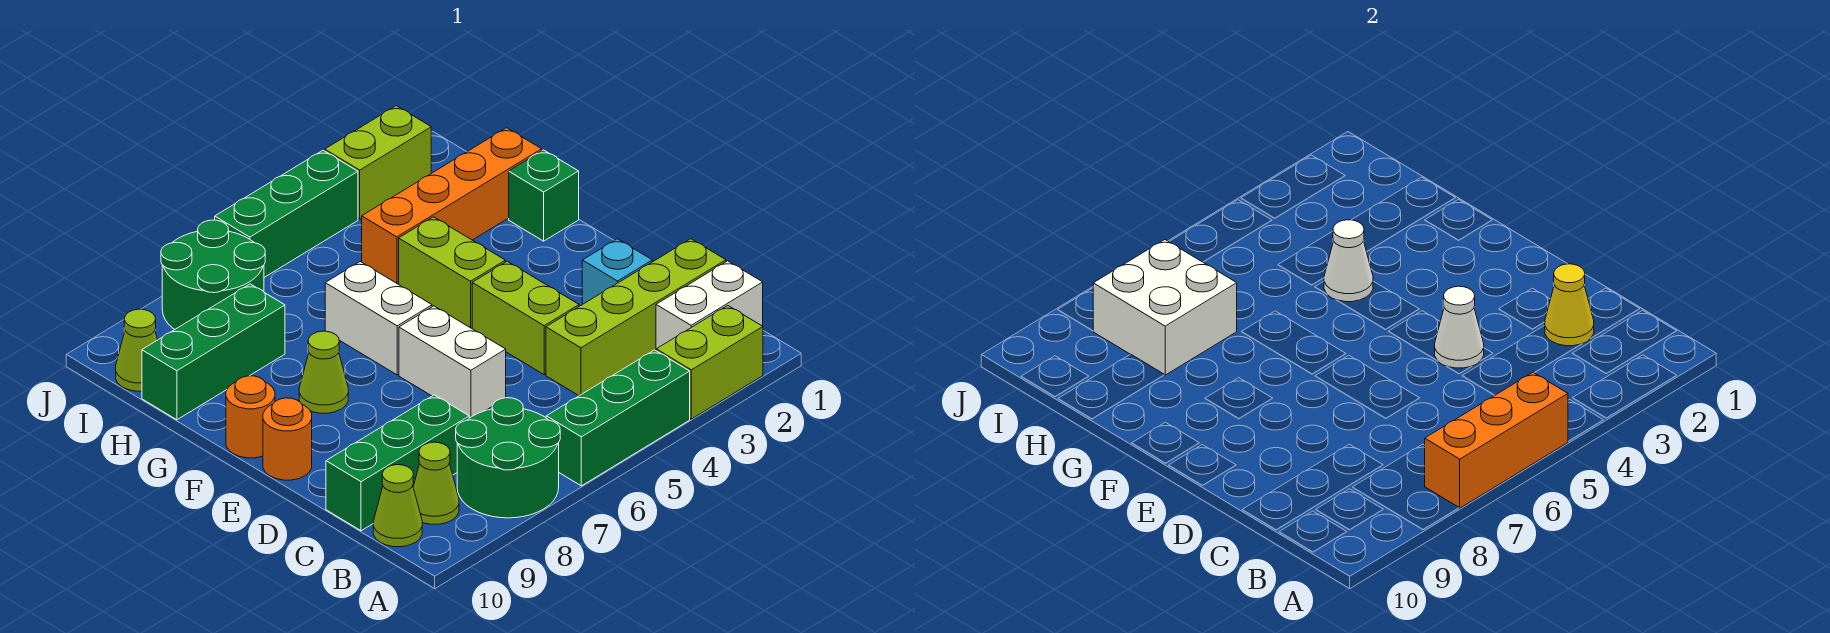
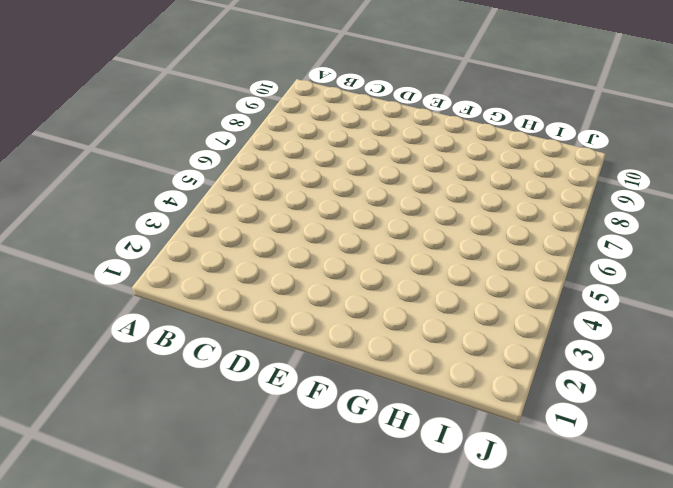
none -> lime 1x2 brick [656,306,763,419]
none -> green 1x3 brick [546,350,690,486]
none -> green 2x2 round brick [456,398,560,518]

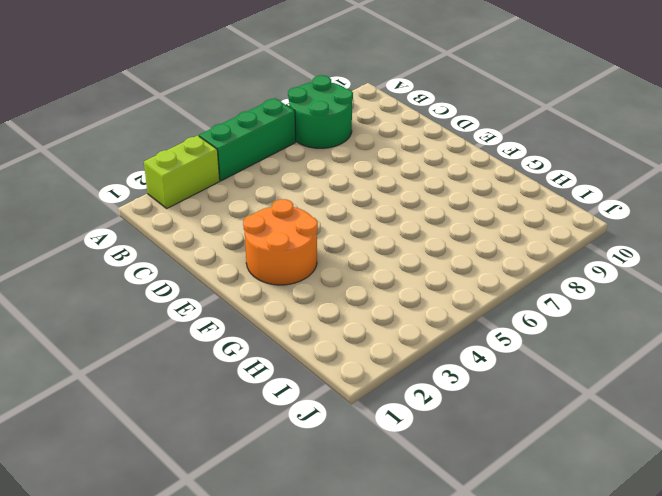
orange 2x2 round brick [243,199,318,285] -> none
none -> white 1x2 brick [656,261,763,349]
none -> lime 1x1 cone [413,442,459,524]
none -> lime 1x1 cone [373,465,422,547]

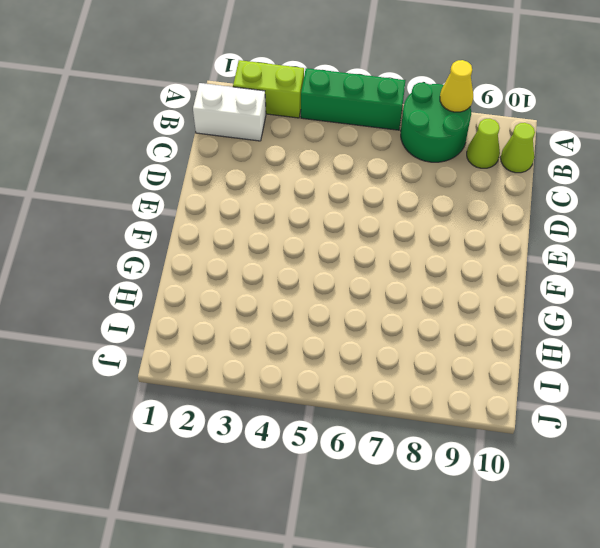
yellow 1x1 cone [440,60,473,112] -> yellow 1x1 cone moved to [1545,264,1594,346]
none -> lime 1x4 brick [546,239,726,396]
none -> green 1x3 brick [326,395,469,531]
none -> cyan 1x1 brick [582,239,652,304]

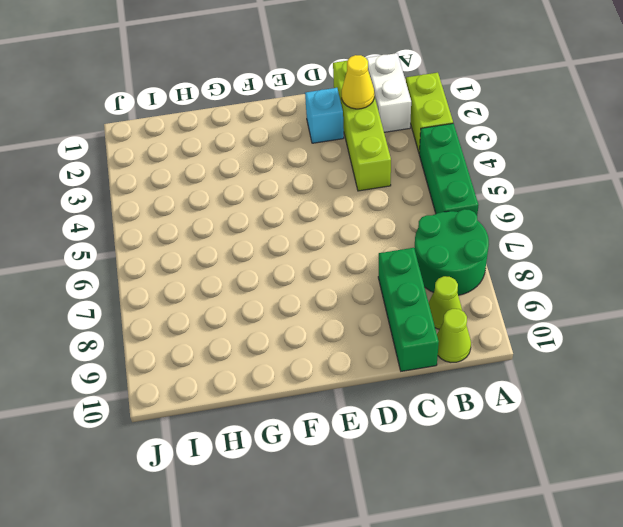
none -> lime 1x2 brick [472,261,579,375]
none -> white 1x2 brick [399,306,506,418]
none -> orange 1x1 round brick [263,398,312,480]

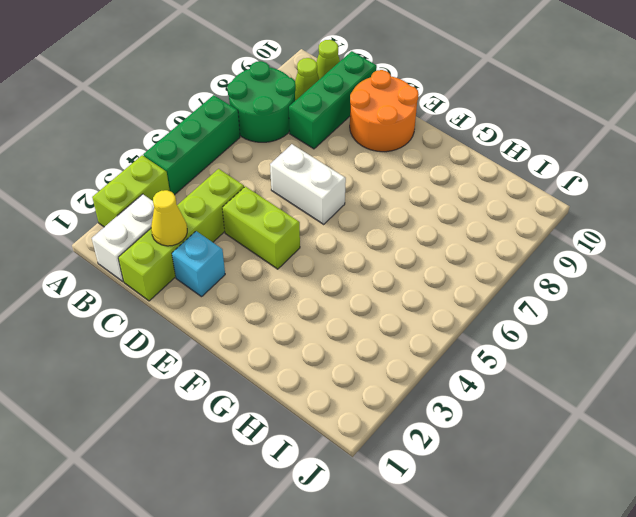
orange 2x2 round brick [350,70,419,152] -> orange 1x1 round brick [263,398,312,480]
none -> lime 1x2 brick [399,217,505,328]
none -> white 1x2 brick [325,262,432,375]
none -> lime 1x1 cone [299,331,348,413]

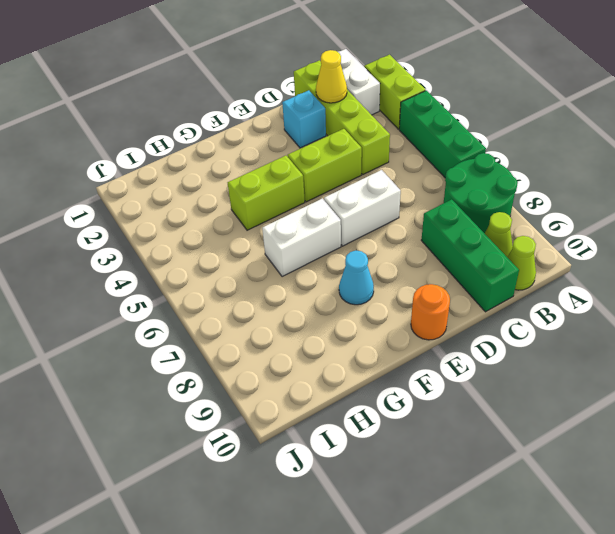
cyan 1x1 cone [339,251,374,305] -> lime 1x1 cone [299,331,348,413]
none -> orange 1x1 round brick [226,376,275,458]
none -> green 1x1 brick [509,150,579,241]
none -> orange 1x4 brick [362,128,542,284]

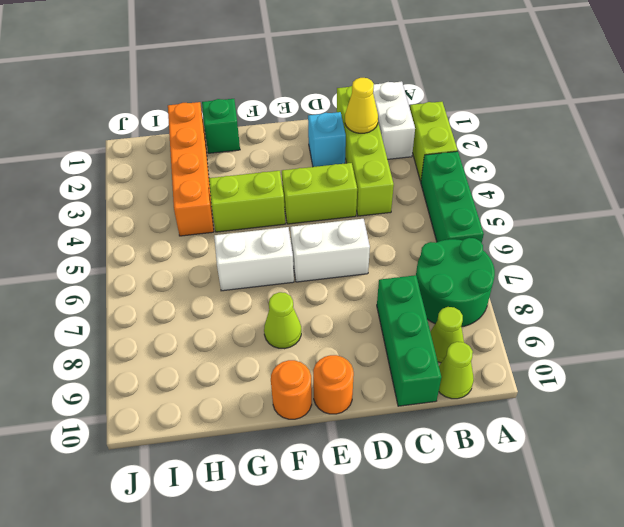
none -> green 1x3 brick [142,284,285,420]
none -> green 2x2 round brick [161,220,265,329]
none -> lime 1x1 cone [116,309,157,391]

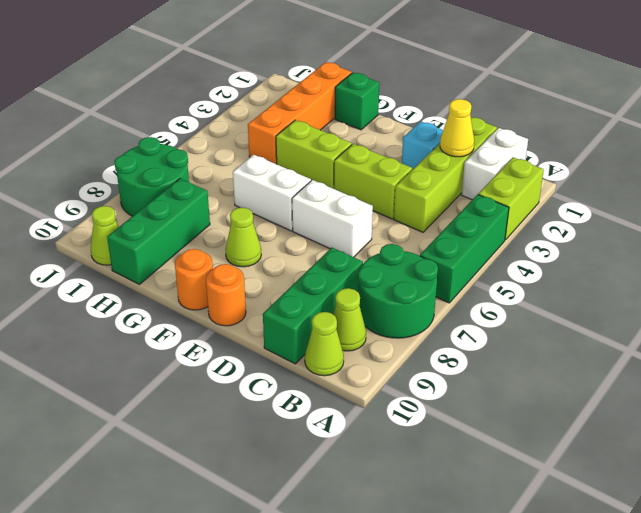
none -> lime 1x2 brick [325,106,431,219]
none -> green 1x3 brick [215,151,358,277]
none -> orange 1x3 brick [1425,373,1568,508]

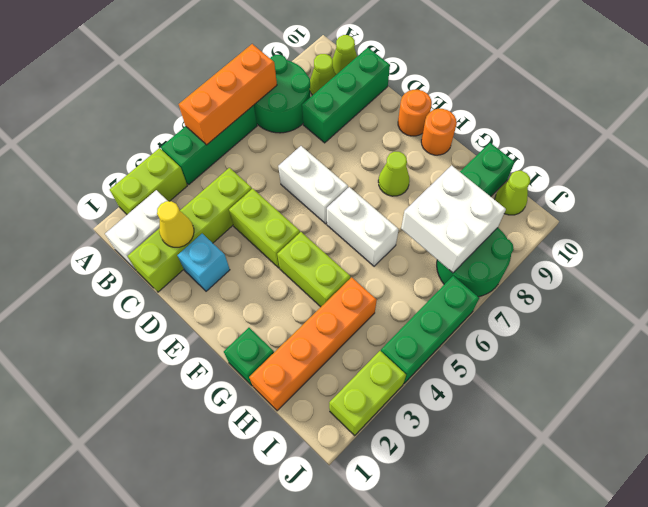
none -> white 1x1 cone [1435,286,1484,368]
none -> white 1x1 cone [1324,220,1373,302]

